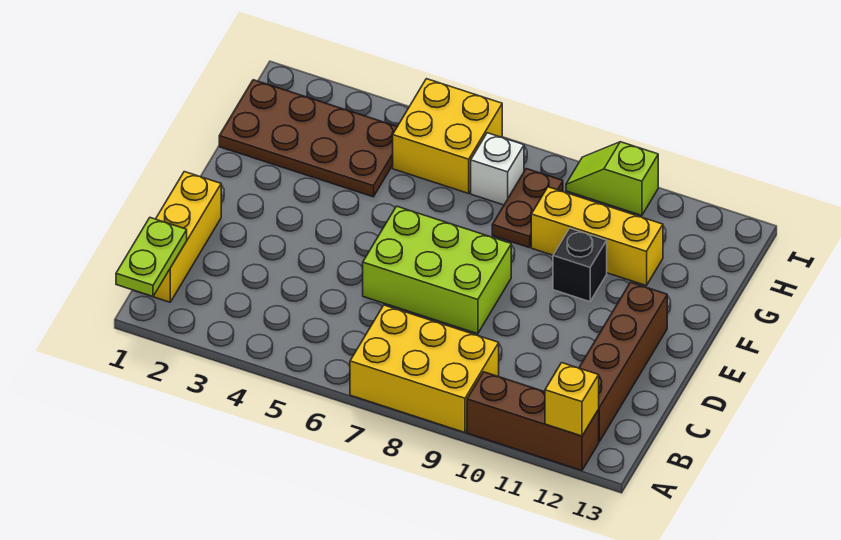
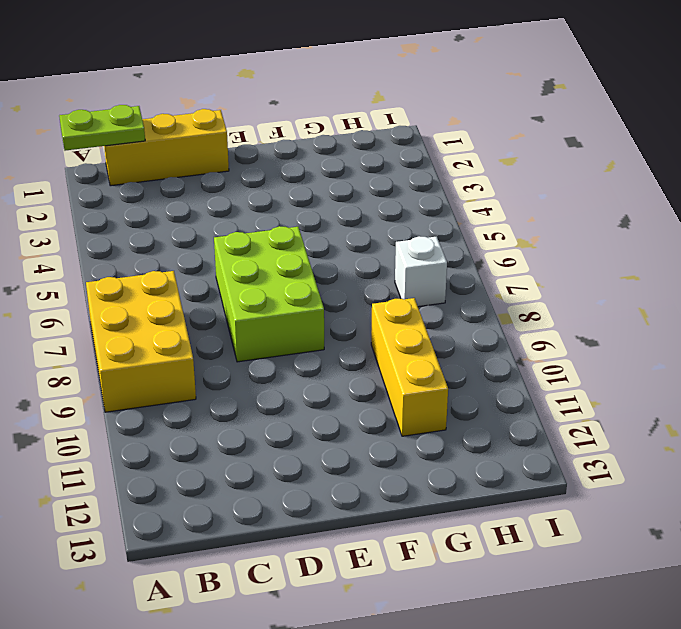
none -> brown 1x3 brick [467,372,599,471]
none -> brown 1x4 brick [579,282,667,442]
none -> black 1x1 brick [553,228,607,302]

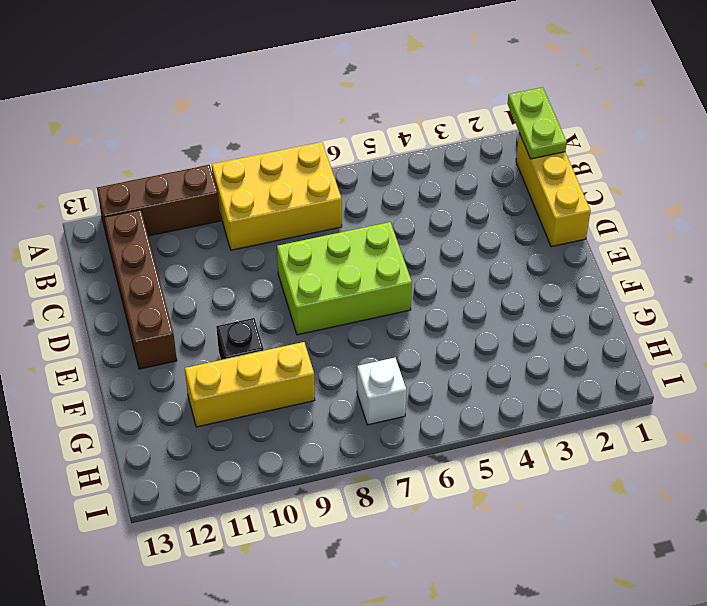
none -> brown 2x4 plate [219,80,397,197]
none -> brown 1x2 plate [492,169,563,248]
none -> yellow 2x2 brick [393,79,502,193]

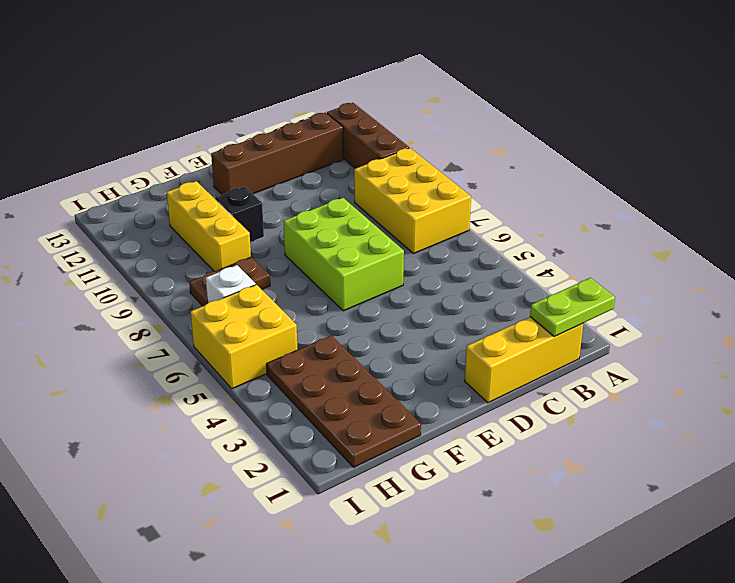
none -> lime 1x2 slope [566,142,658,216]
none -> yellow 1x1 brick [545,363,599,436]

